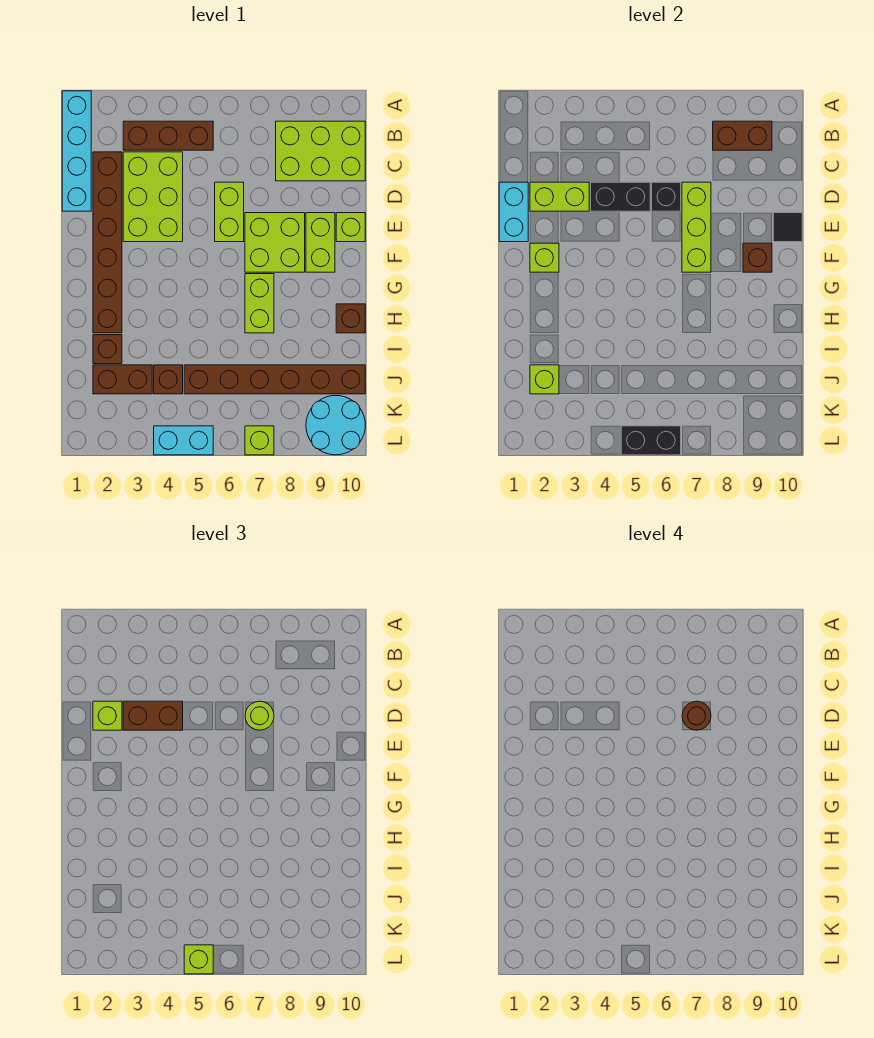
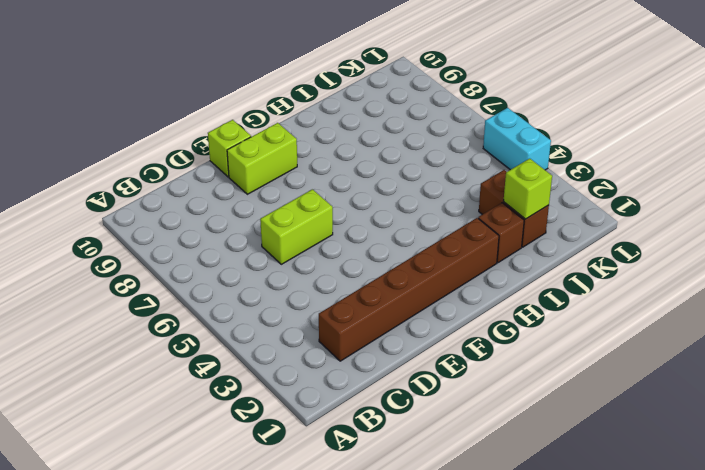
none -> cyan 1x4 brick [62,91,91,211]
none -> brown 1x3 brick [123,121,213,150]
none -> lime 2x3 brick [276,121,365,181]
none -> lime 2x3 brick [123,152,183,242]

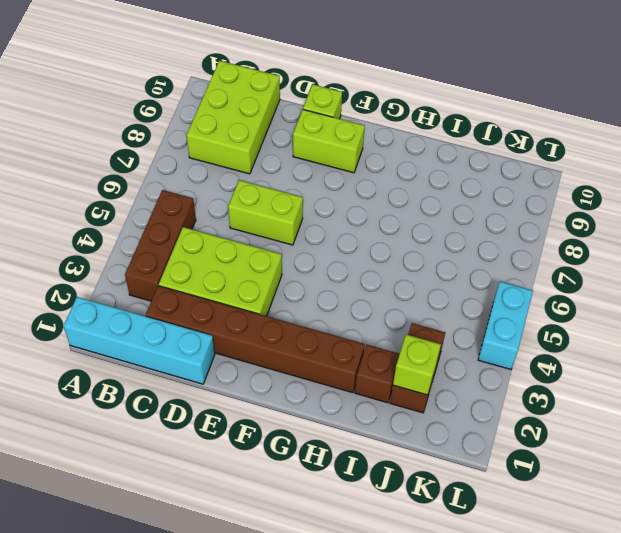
none -> lime 2x2 brick [245,213,305,272]
none -> lime 1x2 brick [245,274,274,333]
none -> brown 1x1 brick [336,304,365,333]
none -> brown 1x1 brick [154,365,183,394]

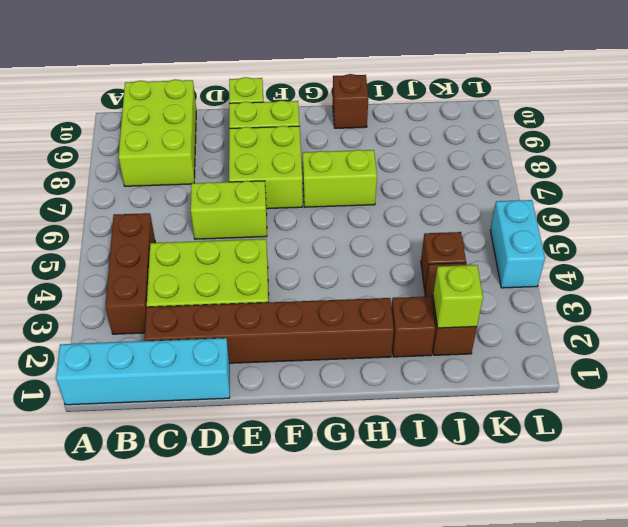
none -> brown 1x6 brick [184,365,365,394]
none -> cyan 2x2 round brick [306,396,365,455]
none -> lime 1x1 brick [245,426,274,455]
none -> brown 1x2 brick [713,121,772,150]

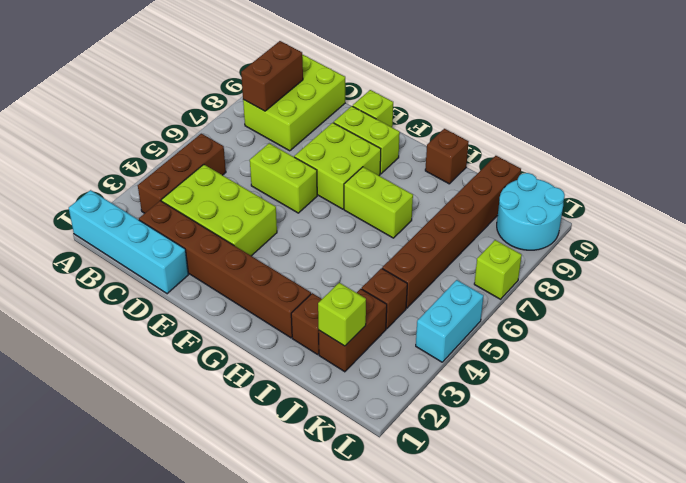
none -> cyan 1x2 brick [499,182,528,242]
none -> lime 1x2 brick [530,182,589,211]
none -> black 1x2 brick [591,182,650,211]
none -> black 1x1 brick [652,182,681,211]

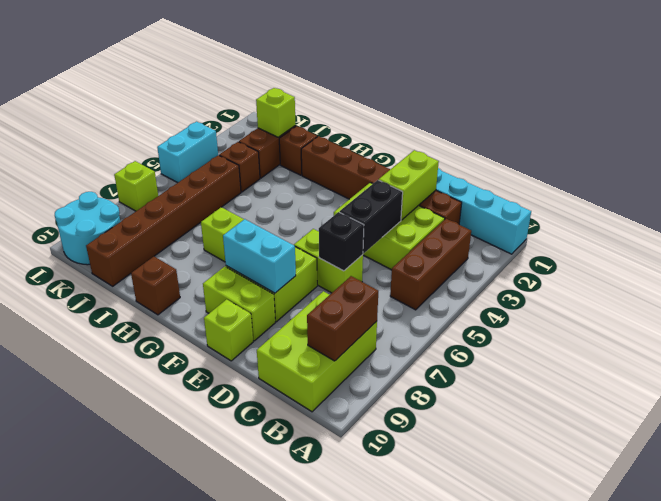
cyan 1x2 brick [223,219,296,293] -> cyan 1x2 brick moved to [499,182,528,242]
none -> lime 1x3 brick [682,182,711,272]
none -> black 1x1 tile [773,213,802,242]
none -> lime 1x1 brick [530,243,559,272]
none -> brown 1x1 brick [743,243,772,272]

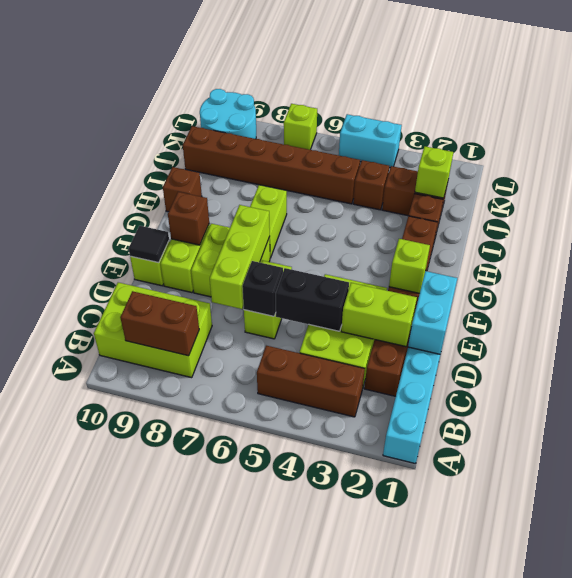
none -> black 1x2 brick [621,426,681,455]
none -> lime 1x1 brick [93,701,122,730]
none -> brown 1x2 brick [123,701,183,730]
none -> lime 1x1 round brick [245,701,274,730]

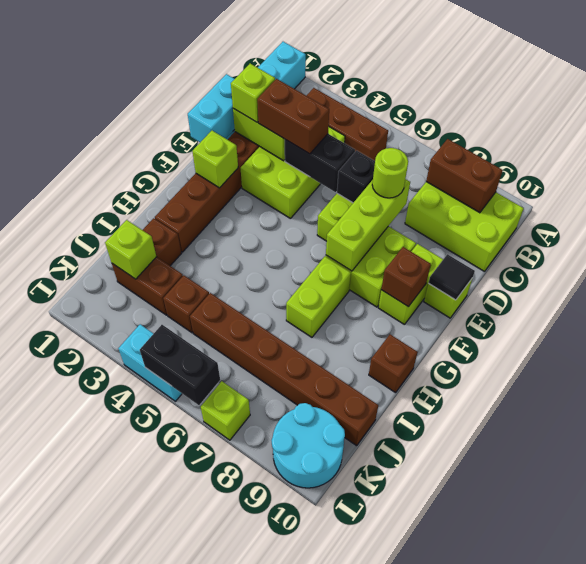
none -> lime 1x1 brick [184,945,213,974]
none -> brown 1x1 round brick [682,701,711,730]

